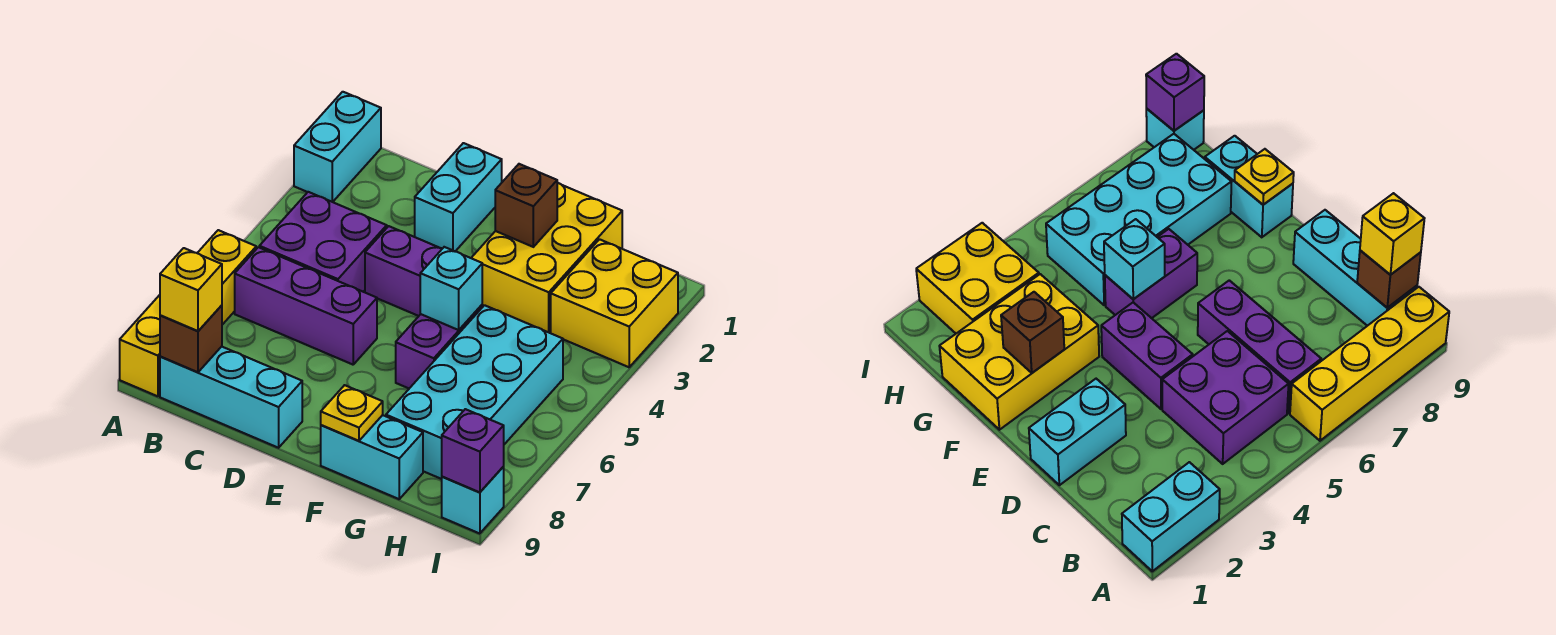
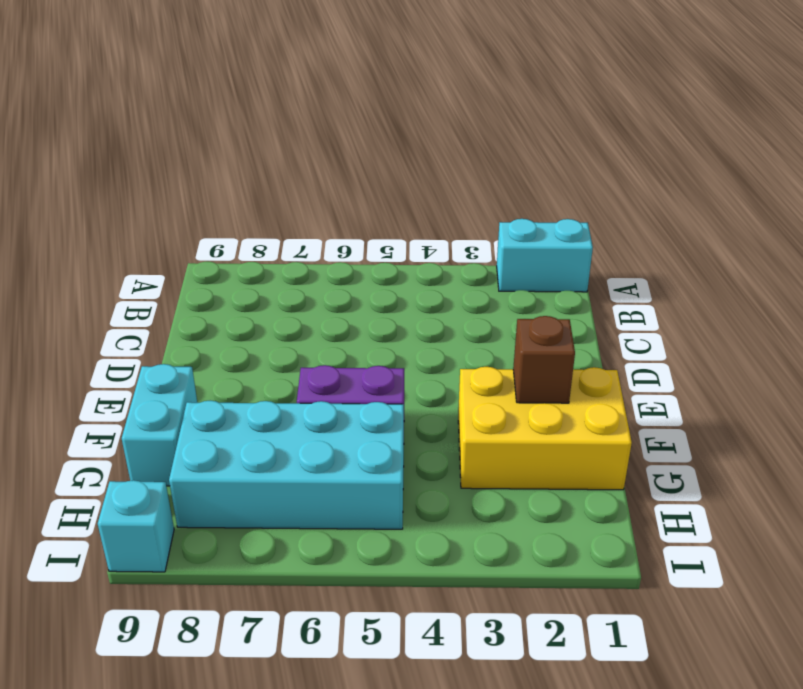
none -> yellow 1x4 brick [120,230,256,396]
none -> purple 2x2 brick [259,192,387,292]
none -> purple 1x3 brick [235,247,377,365]

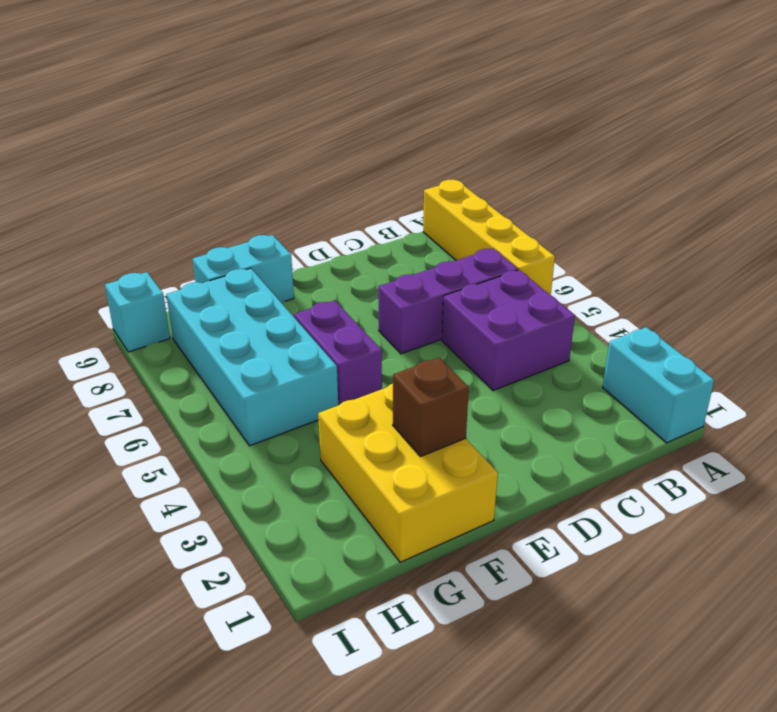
none -> cyan 1x3 brick [160,347,302,448]
none -> cyan 1x2 brick [415,143,502,251]
none -> purple 1x2 brick [365,226,442,316]

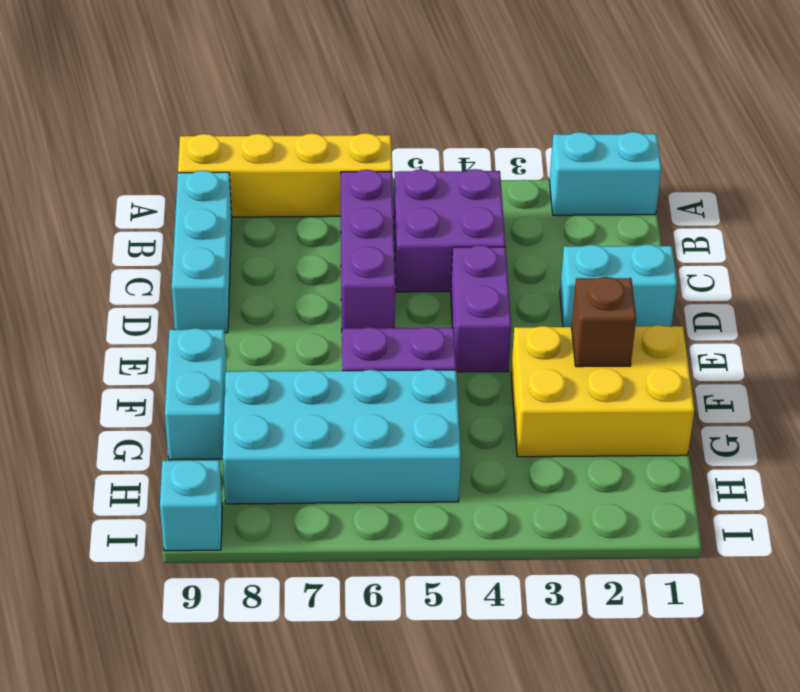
none -> yellow 2x2 brick [551,239,678,367]
none -> brown 1x1 brick [160,305,222,372]
none -> cyan 1x1 brick [420,247,482,330]

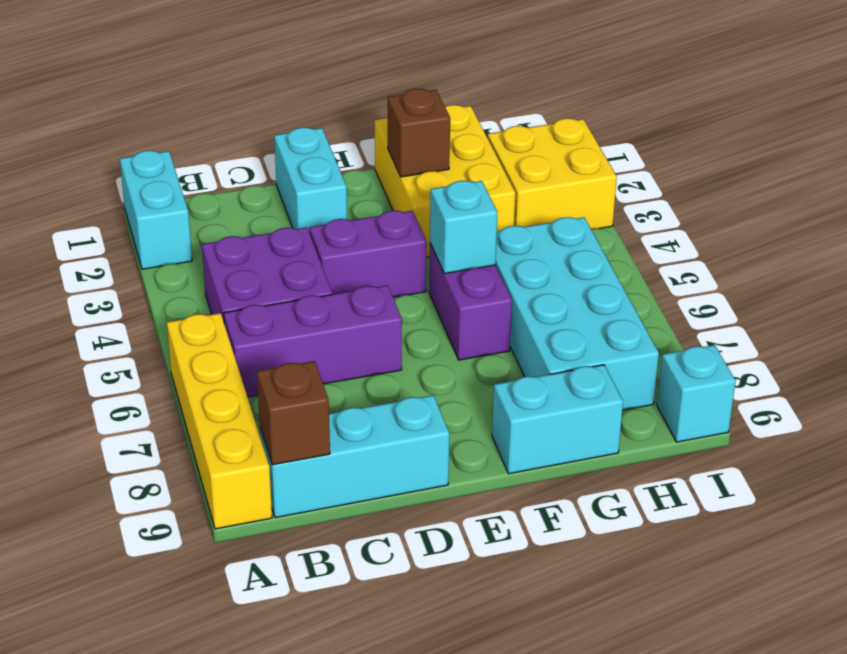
none -> yellow 1x1 plate [321,385,383,441]
none -> purple 1x1 brick [442,409,504,493]
none -> yellow 1x1 brick [160,248,222,331]

